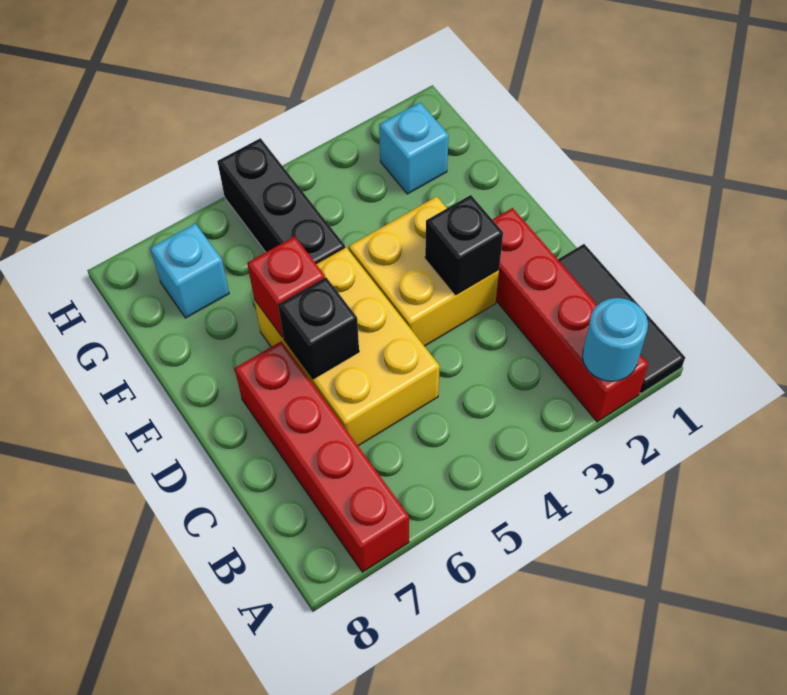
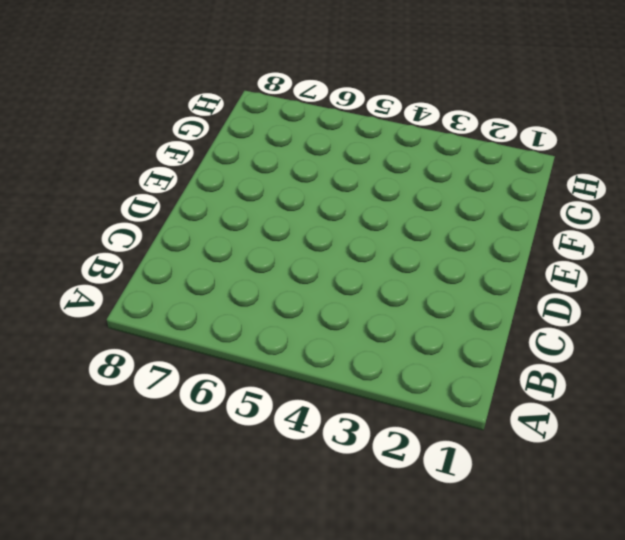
none -> black 1x3 tile [558,244,685,394]
none -> red 1x4 brick [492,208,649,422]
none -> red 1x4 brick [235,341,409,572]

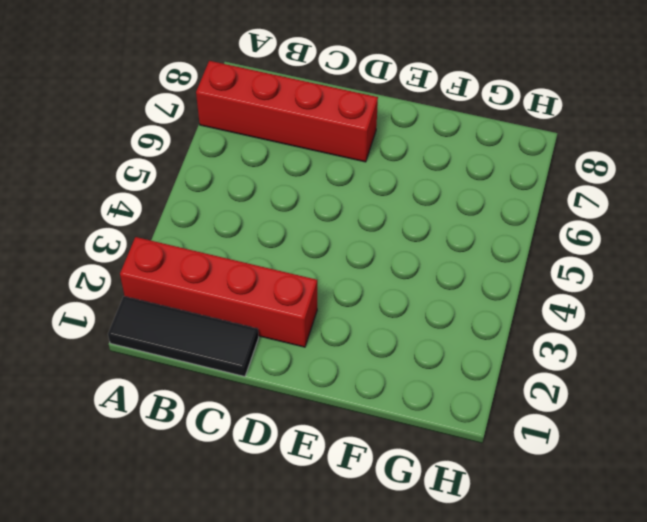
none -> yellow 2x3 brick [254,247,440,446]
none -> yellow 2x2 brick [349,196,499,346]
none -> black 1x3 brick [217,138,345,264]

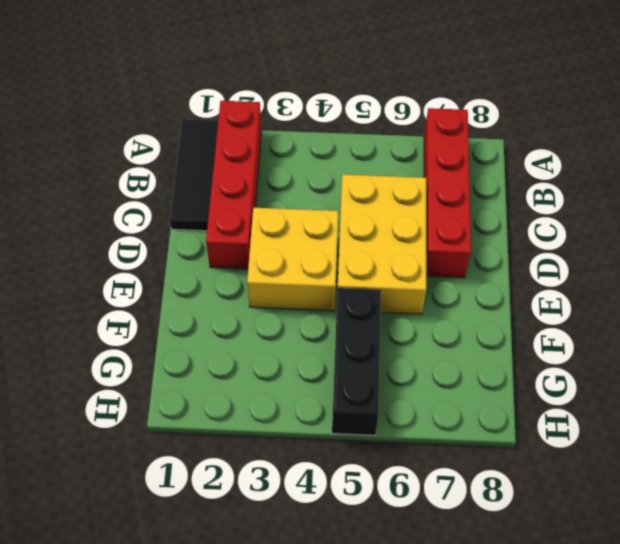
none -> cyan 1x1 brick [379,103,449,194]
none -> cyan 1x1 brick [150,224,229,318]
none -> cyan 1x1 round brick [582,298,648,381]

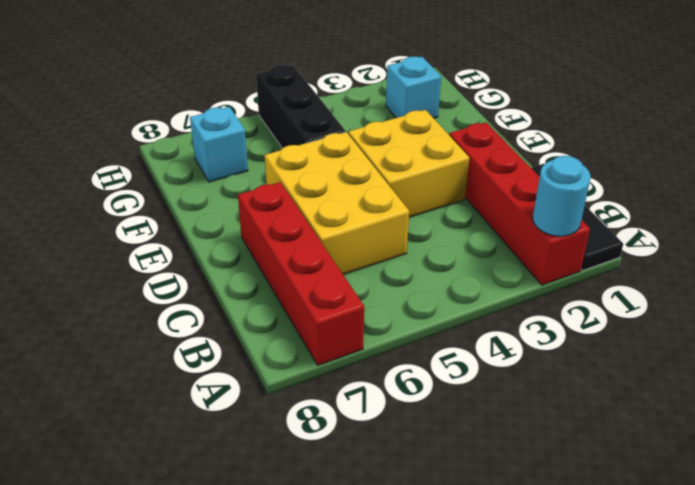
none -> black 1x1 brick [425,195,503,295]
none -> black 1x1 brick [278,277,359,379]
none -> red 1x1 brick [247,236,325,337]

